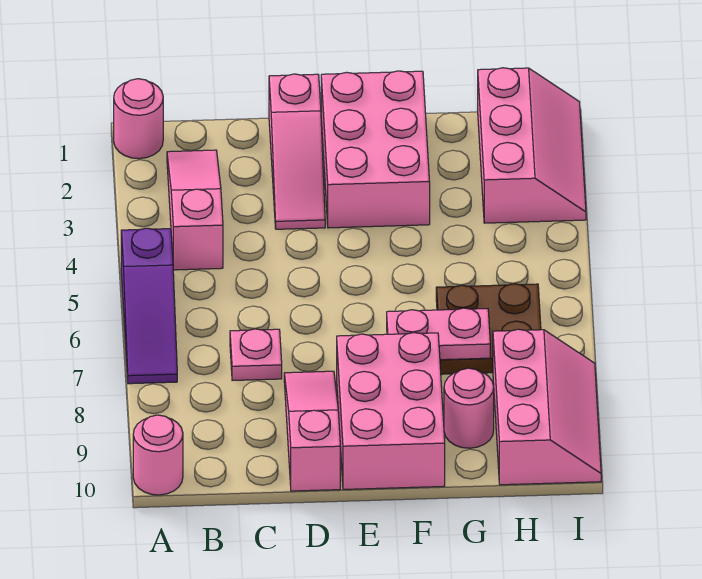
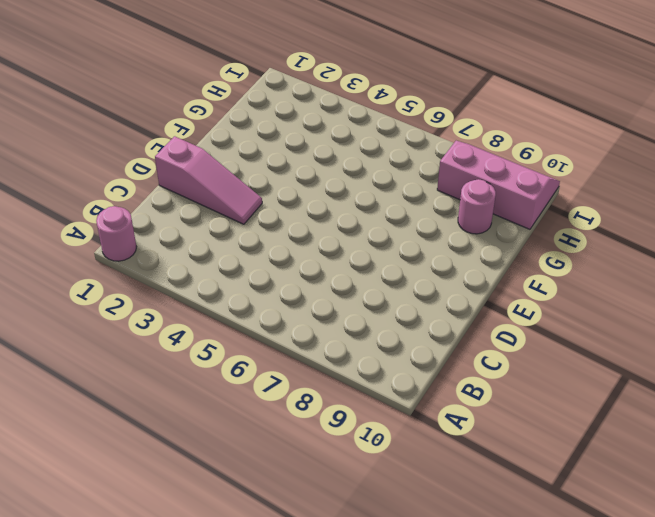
none -> purple 1x3 slope [121,228,177,384]
none -> pink 1x1 round brick [133,415,183,495]
none -> pink 1x3 slope [167,150,223,270]

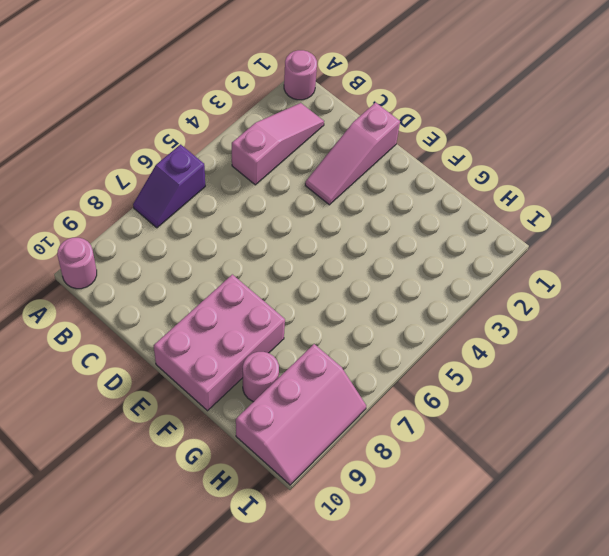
purple 1x2 slope [133,144,205,228] -> purple 1x3 slope [121,228,177,384]
none -> pink 1x1 plate [230,329,282,380]
none -> pink 1x3 slope [284,371,340,491]
none -> pink 2x3 brick [321,71,430,228]

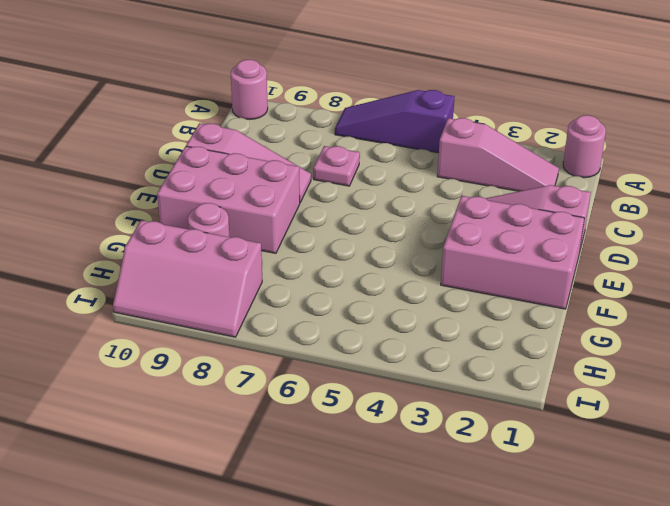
none -> brown 2x2 plate [436,284,541,374]
none -> pink 2x3 slope [478,68,586,223]
none -> pink 1x2 plate [387,308,490,360]

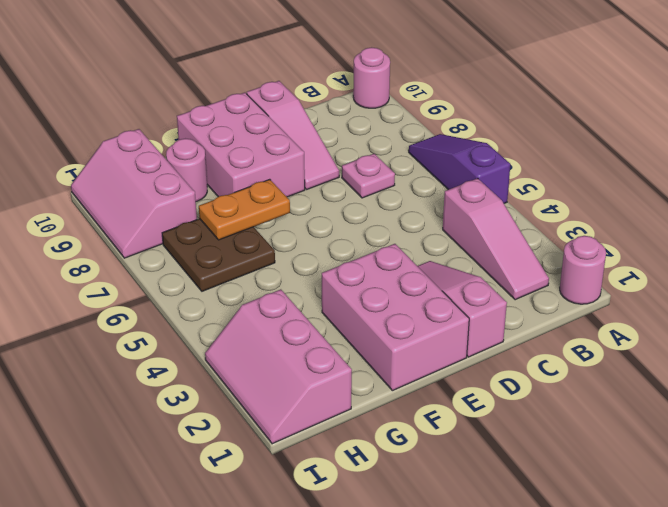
orange 1x2 plate [199,179,290,240] -> pink 1x2 plate [387,308,490,360]

